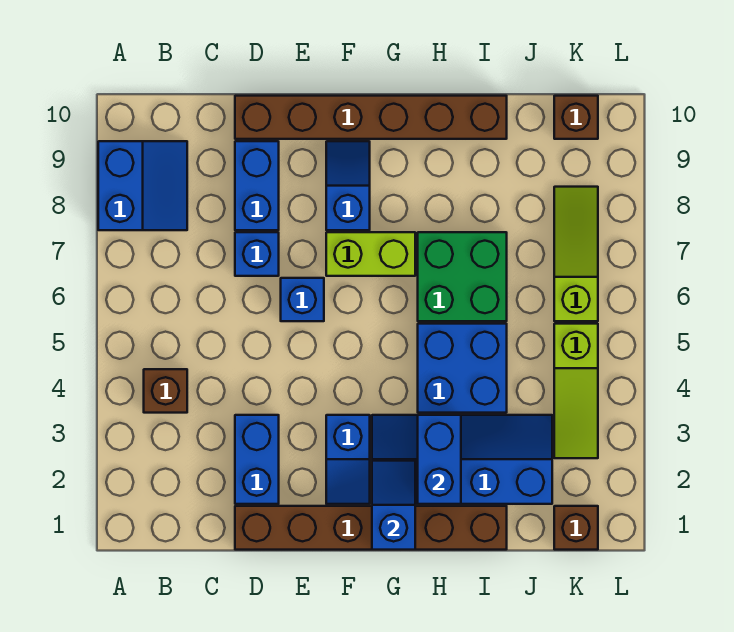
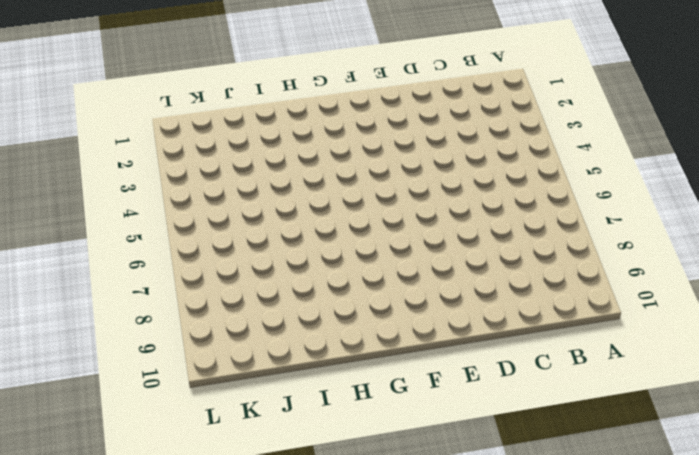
none -> blue 2x2 slope [98,141,187,230]
none -> brown 1x1 brick [144,369,187,413]
none -> brown 1x6 brick [235,506,507,550]

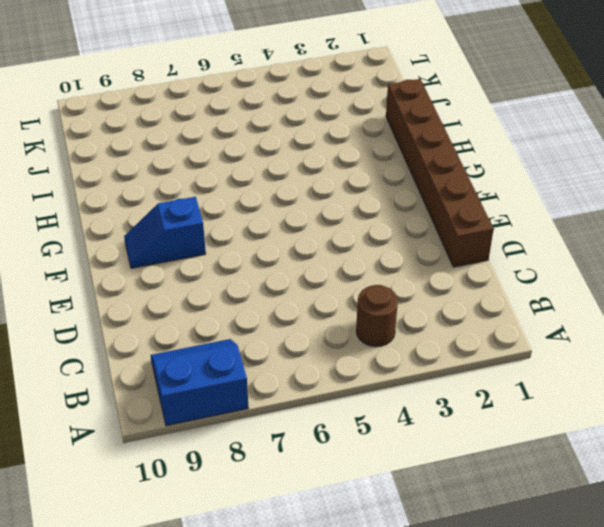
brown 1x1 round brick [356,285,398,347] -> brown 1x1 brick [144,369,187,413]
none -> blue 1x2 brick [235,415,279,504]
none -> blue 1x1 brick [235,232,279,276]
none -> blue 1x2 brick [235,141,279,230]

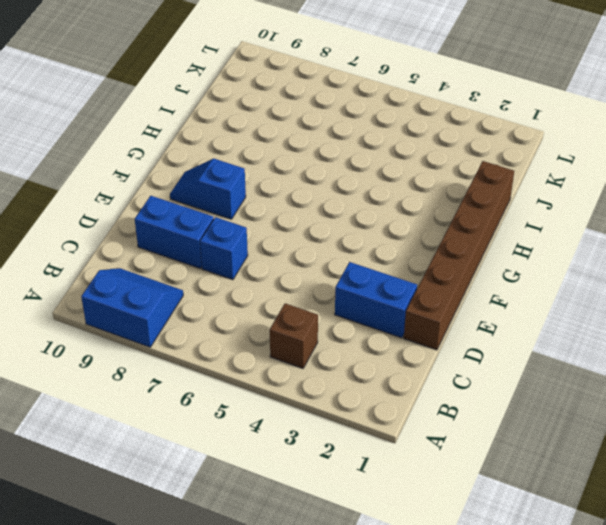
none -> brown 1x6 brick [235,96,507,139]
none -> blue 1x1 brick [281,278,324,321]
none -> blue 1x2 slope [326,415,370,504]

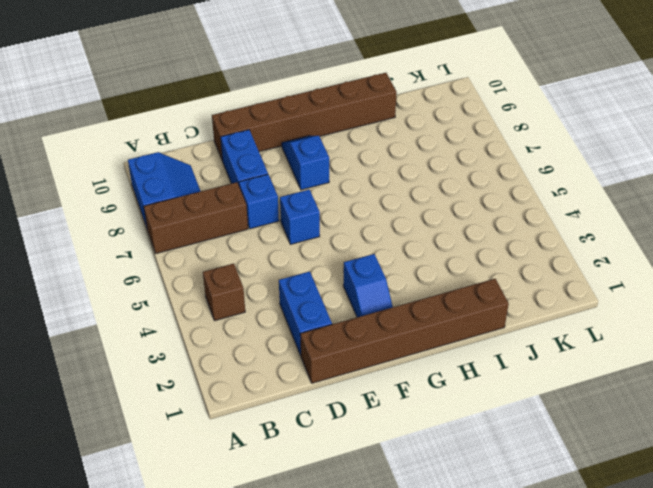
brown 1x3 brick [144,182,248,253] -> none
none -> lime 1x2 brick [326,232,415,276]
none -> blue 2x4 slope [372,415,552,504]
none -> blue 2x2 brick [418,324,507,413]

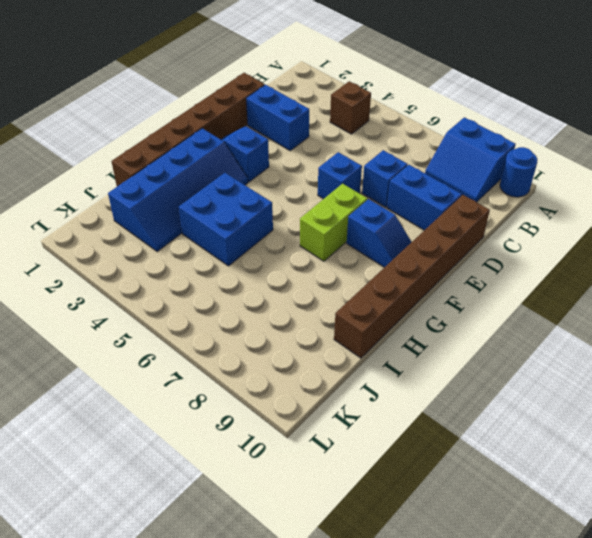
blue 1x1 round brick [500,147,537,197] -> none
none -> green 2x2 brick [418,232,507,321]
none -> brown 1x1 brick [554,506,598,550]
none -> lime 1x3 slope [554,324,598,458]

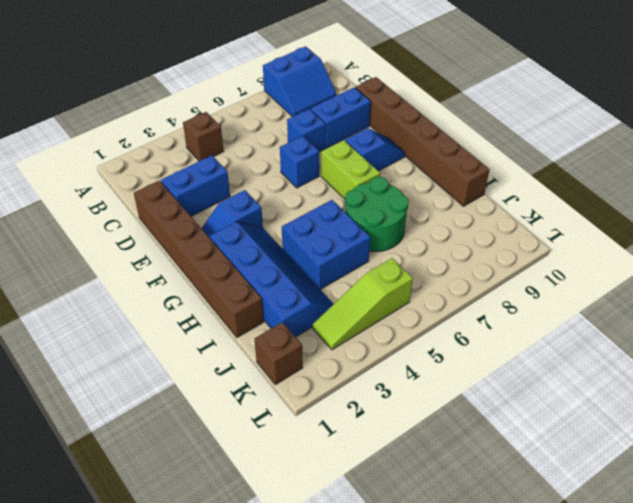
green 2x2 round brick [345,177,409,251] -> green 2x2 brick [418,232,507,321]
none -> lime 1x3 slope [554,187,598,321]
none -> brown 1x1 brick [554,96,598,139]
none -> blue 1x2 slope [372,461,415,550]

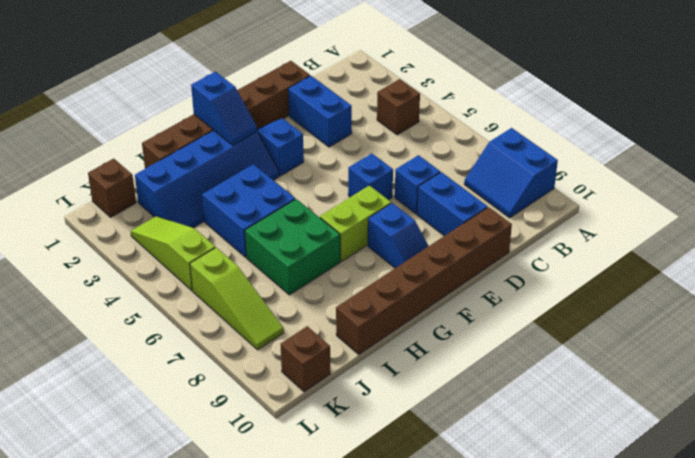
none -> blue 1x2 brick [418,415,461,504]

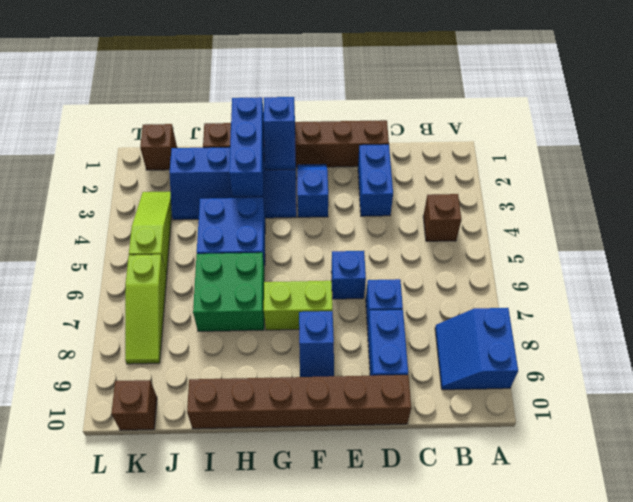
blue 1x3 brick [229,97,264,197] -> blue 1x2 brick [418,415,461,504]

